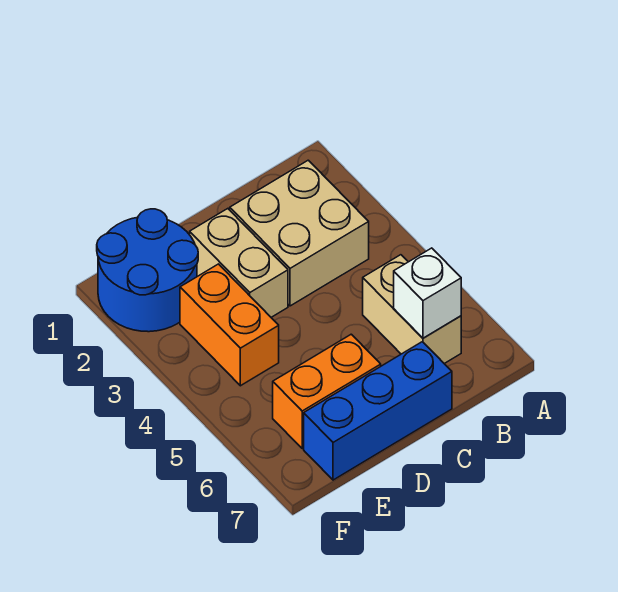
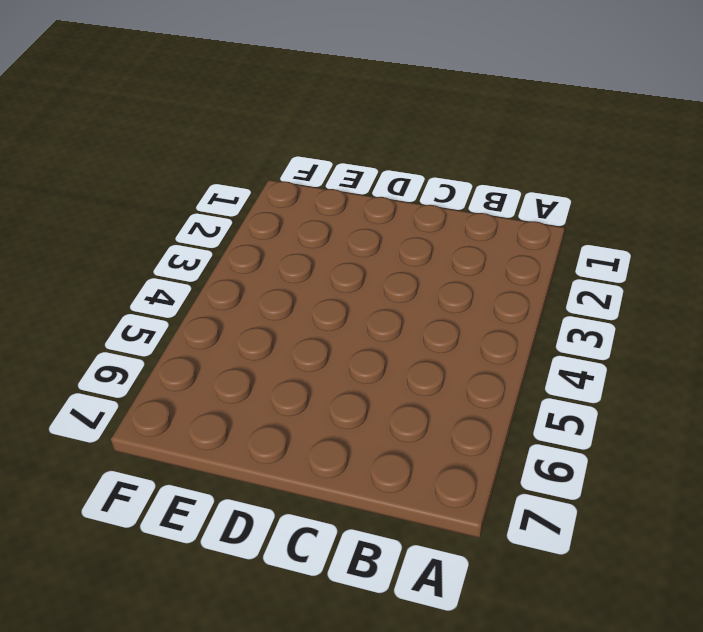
none -> tan 2x2 brick [230,160,369,306]
none -> tan 1x2 brick [363,255,461,364]

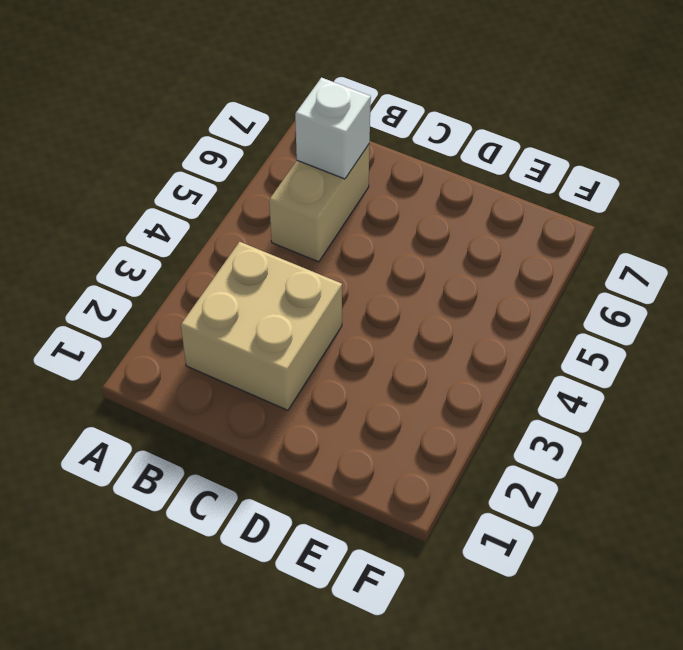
none -> blue 1x3 brick [304,342,452,480]
none -> tan 1x2 brick [190,209,288,317]

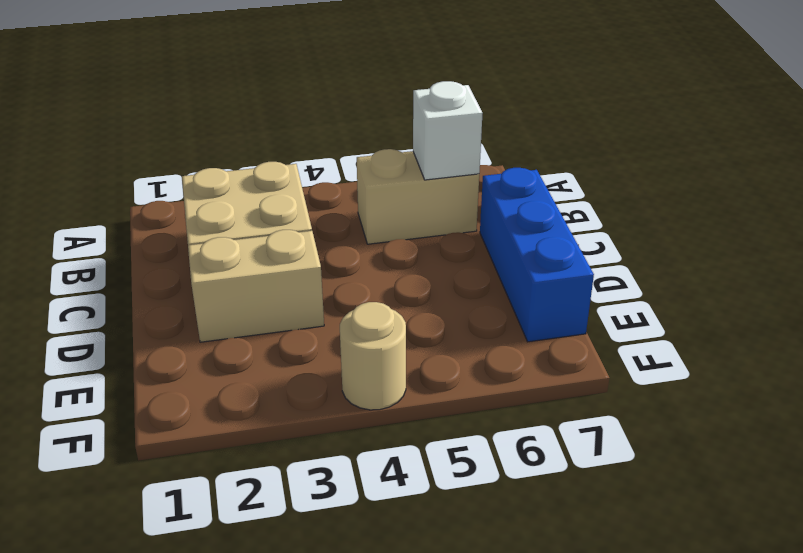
tan 1x1 round brick [340,302,406,410] -> none
none -> orange 1x2 brick [273,334,381,448]
none -> blue 2x2 round brick [97,209,198,332]

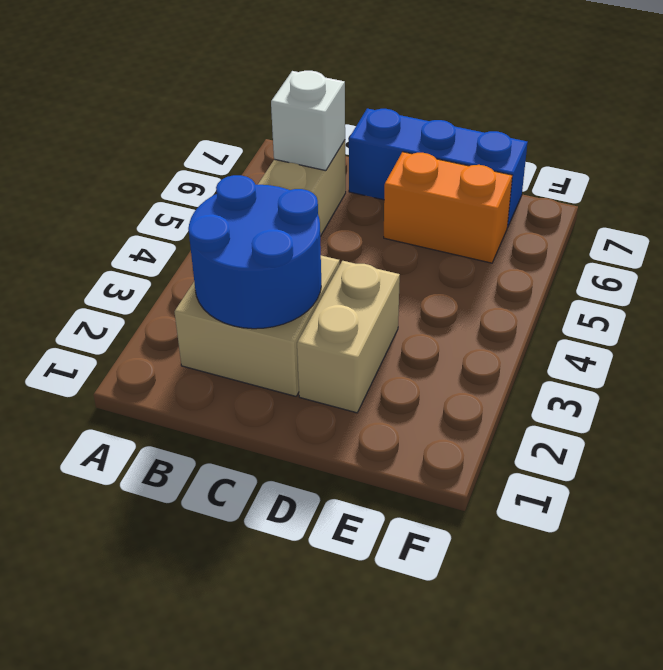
blue 2x2 round brick [188,175,321,329] -> blue 2x2 round brick moved to [97,209,198,332]
none -> orange 1x2 brick [180,264,279,386]

